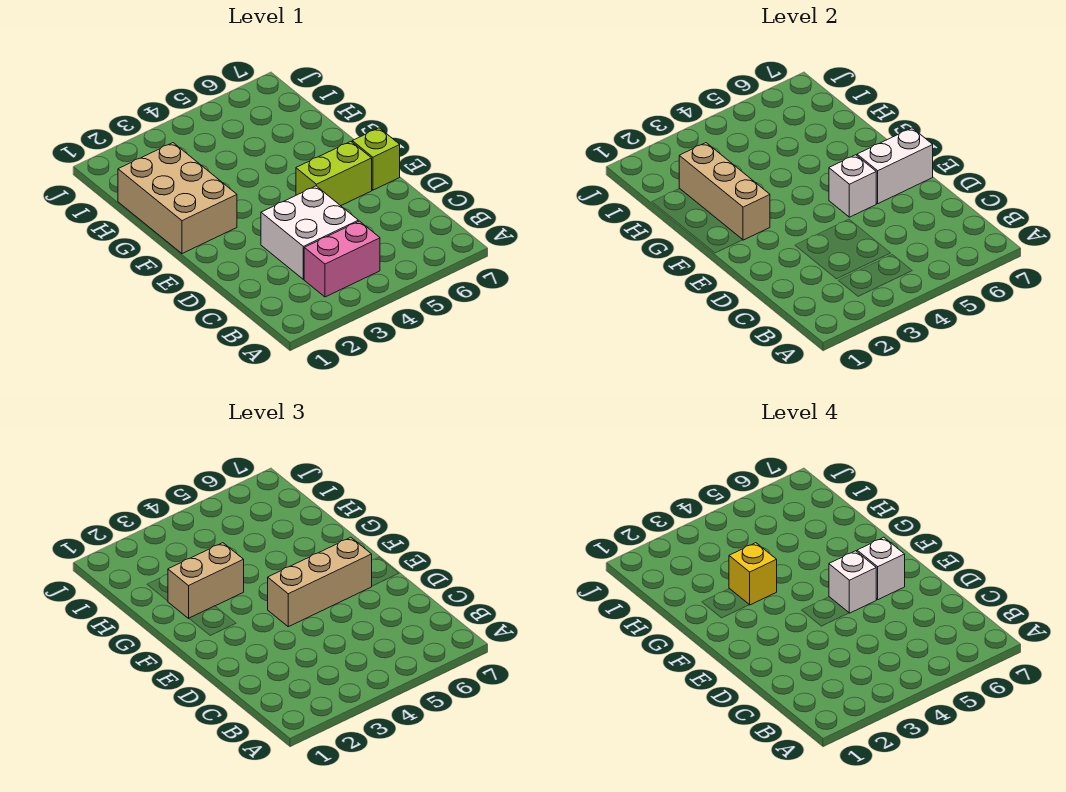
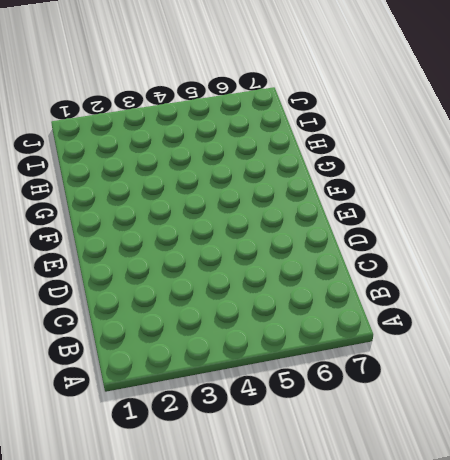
none -> pink 1x2 brick [304,221,380,297]
none -> white 2x2 brick [261,186,358,279]
none -> lime 1x2 brick [296,141,372,206]

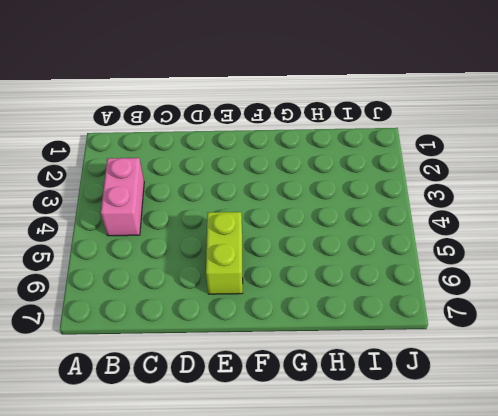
none -> white 2x2 brick [261,186,358,279]
none -> lime 1x1 brick [352,128,400,190]
none -> tan 2x3 brick [118,143,237,254]

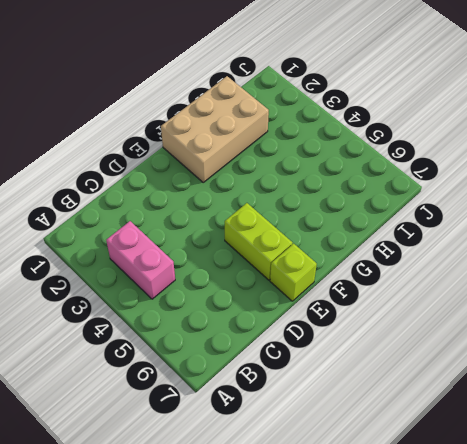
none -> white 2x2 brick [261,186,358,279]
none -> white 1x1 brick [829,155,876,217]
none -> white 1x2 brick [857,128,933,204]

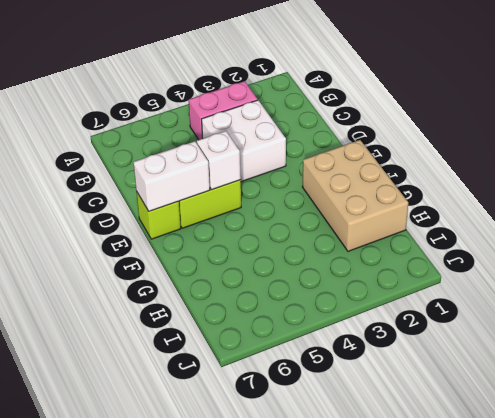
none -> tan 1x3 brick [679,143,770,240]
none -> tan 1x3 brick [268,537,372,627]
none -> tan 1x2 brick [168,543,244,618]

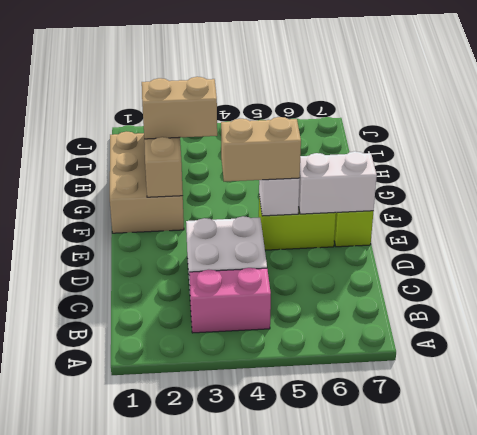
tan 1x2 brick [221,117,301,181] -> tan 1x3 brick [268,537,372,627]
none -> white 1x1 brick [829,551,876,613]
none -> white 1x1 brick [857,537,905,600]
none -> yellow 1x1 brick [729,543,777,605]

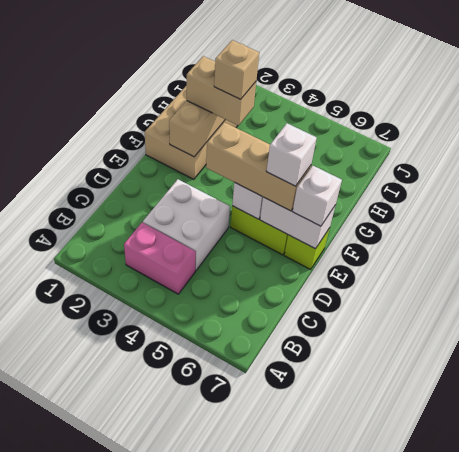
white 1x1 brick [293,166,342,226] -> white 1x1 brick moved to [829,551,876,613]
tan 1x1 brick [214,40,259,99] -> yellow 1x1 brick [729,543,777,605]

